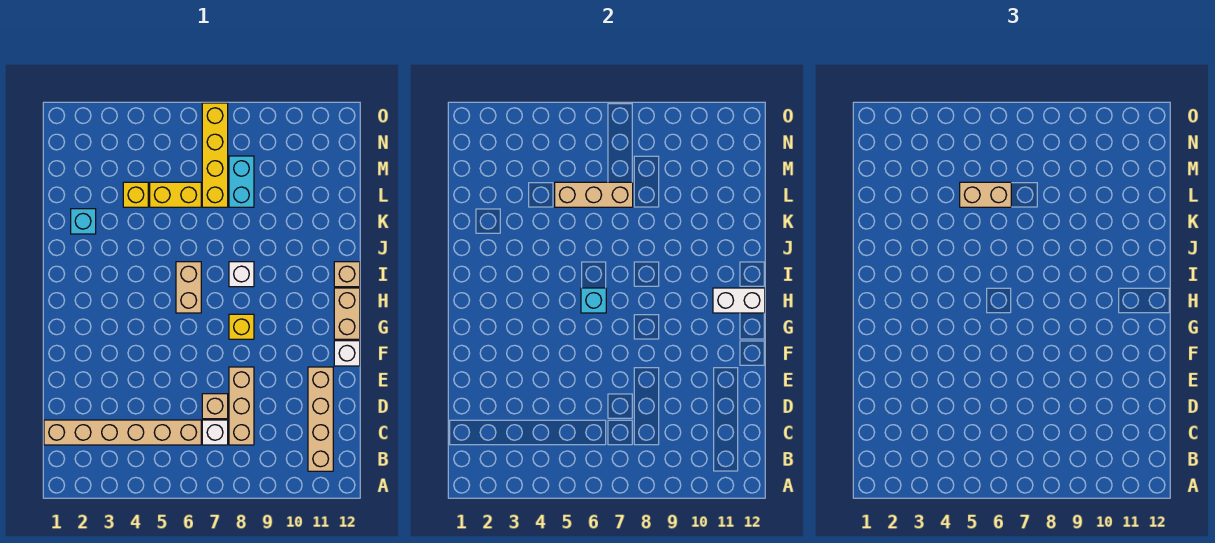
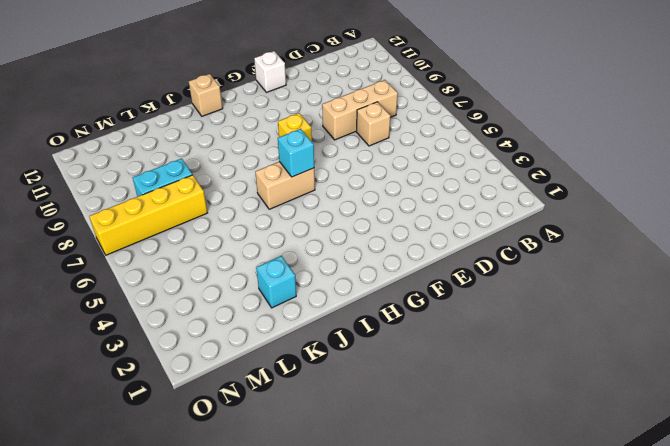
none -> tan 1x4 brick [308,367,333,471]
none -> tan 1x6 brick [44,420,201,445]
none -> white 1x1 brick [202,420,228,445]

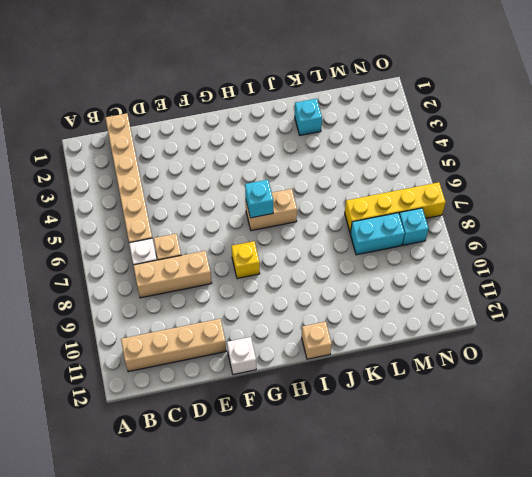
cyan 1x1 brick [399,208,429,245] -> none
none -> tan 1x2 brick [334,288,360,339]
none -> white 1x1 brick [229,262,254,287]
none -> yellow 1x1 brick [123,182,148,207]

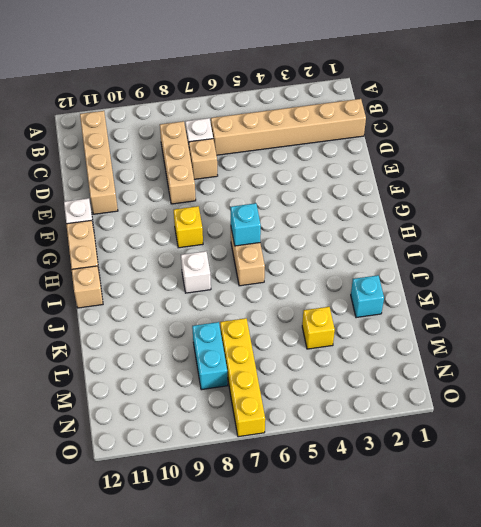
none -> yellow 1x2 brick [150,182,201,207]
none -> white 1x2 brick [713,288,765,313]
none -> tan 1x3 brick [555,182,633,207]

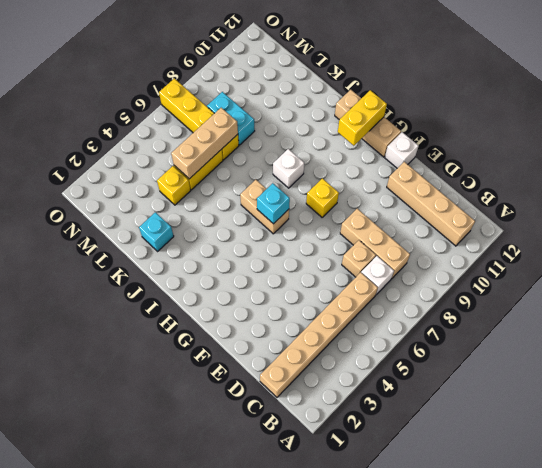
yellow 1x2 brick [338,90,387,146] -> white 1x2 brick [713,288,765,313]
none -> tan 1x2 brick [960,182,1011,207]

